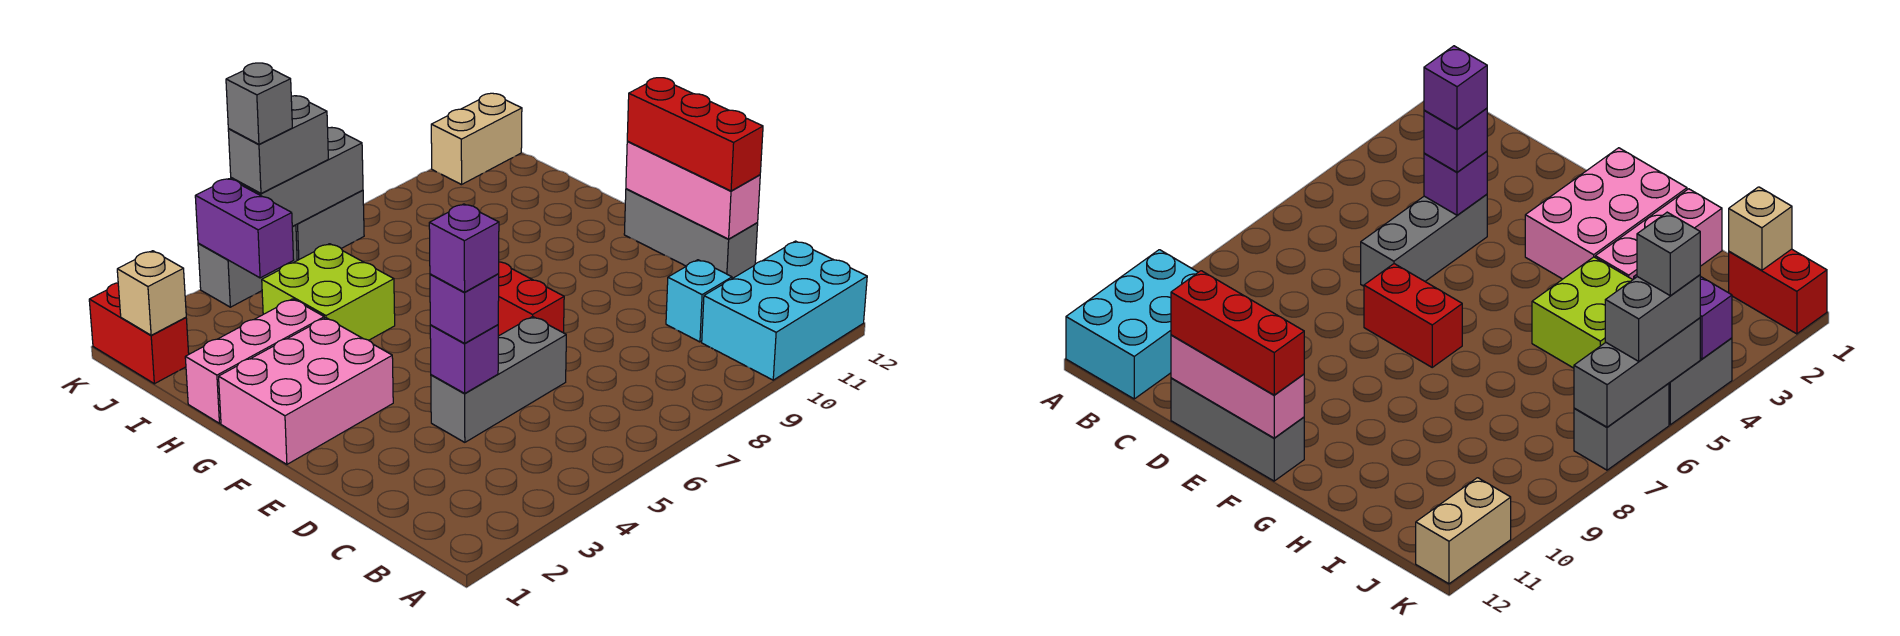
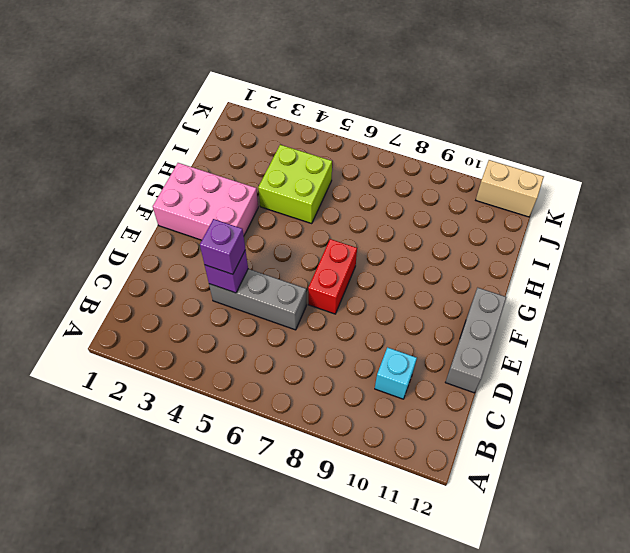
none -> cyan 2x3 brick [702,241,867,380]
none -> pink 1x3 brick [185,299,324,423]
none -> red 1x2 brick [89,283,189,384]

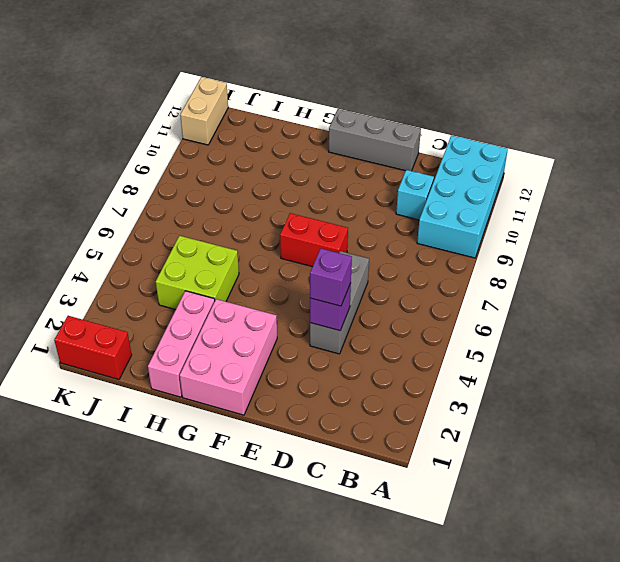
cyan 2x4 brick [417,135,508,258] -> cyan 2x3 brick [702,241,867,380]
none -> grey 1x2 brick [198,225,297,307]
none -> grey 1x2 brick [296,190,364,260]
none -> pink 1x3 brick [626,142,760,239]

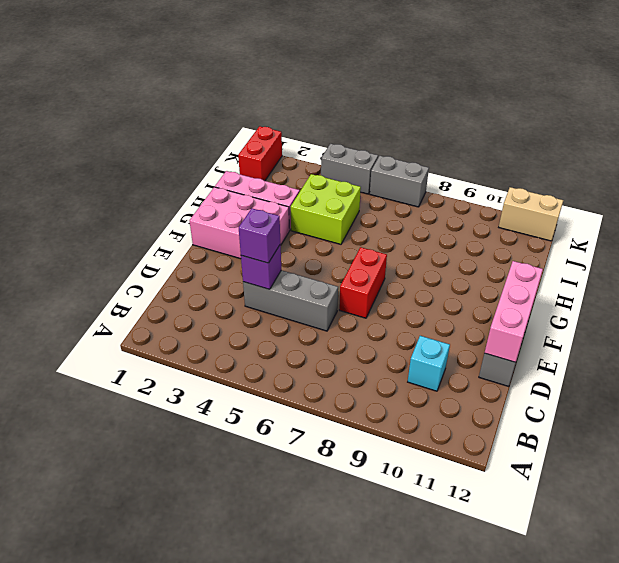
none -> cyan 2x3 brick [702,241,867,380]
none -> tan 1x1 brick [117,251,186,335]
none -> purple 1x2 brick [195,179,294,278]

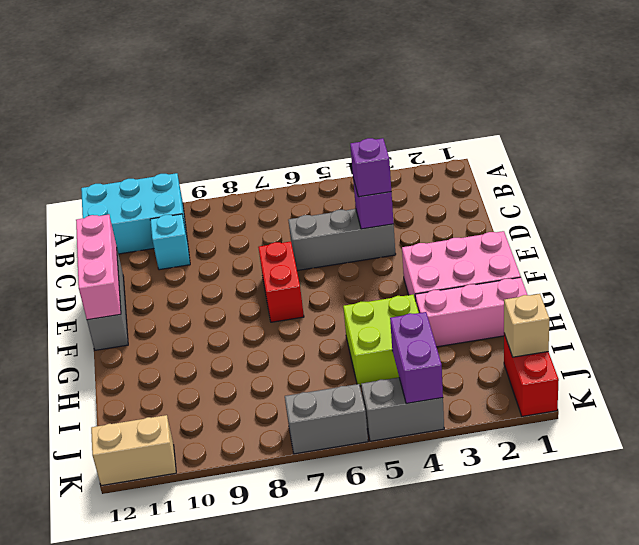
none -> grey 1x3 brick [231,127,363,226]
none -> red 1x3 brick [627,78,763,191]
none -> grey 1x2 brick [228,96,328,193]

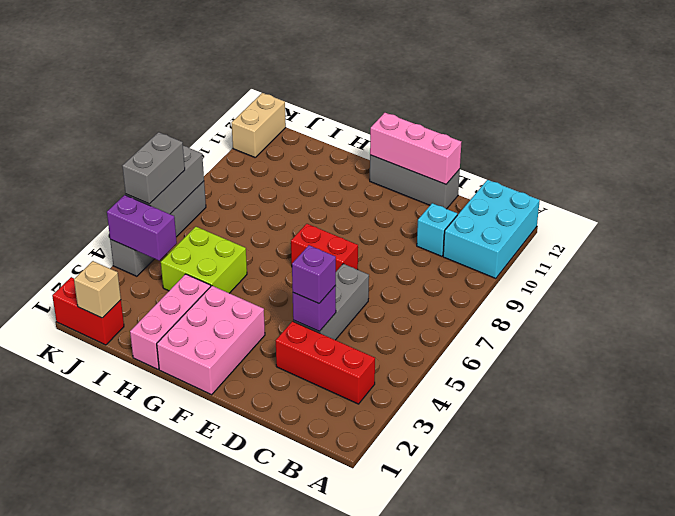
red 1x3 brick [276,321,375,404] -> red 1x3 brick moved to [627,78,763,191]
none -> purple 1x1 brick [429,204,499,292]
none -> grey 1x1 brick [226,63,292,144]

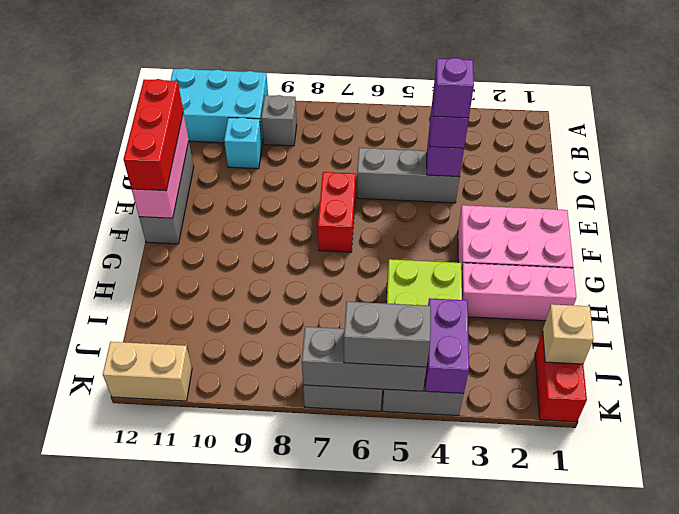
grey 1x1 brick [261,95,297,146] -> grey 1x1 brick moved to [226,63,292,144]

